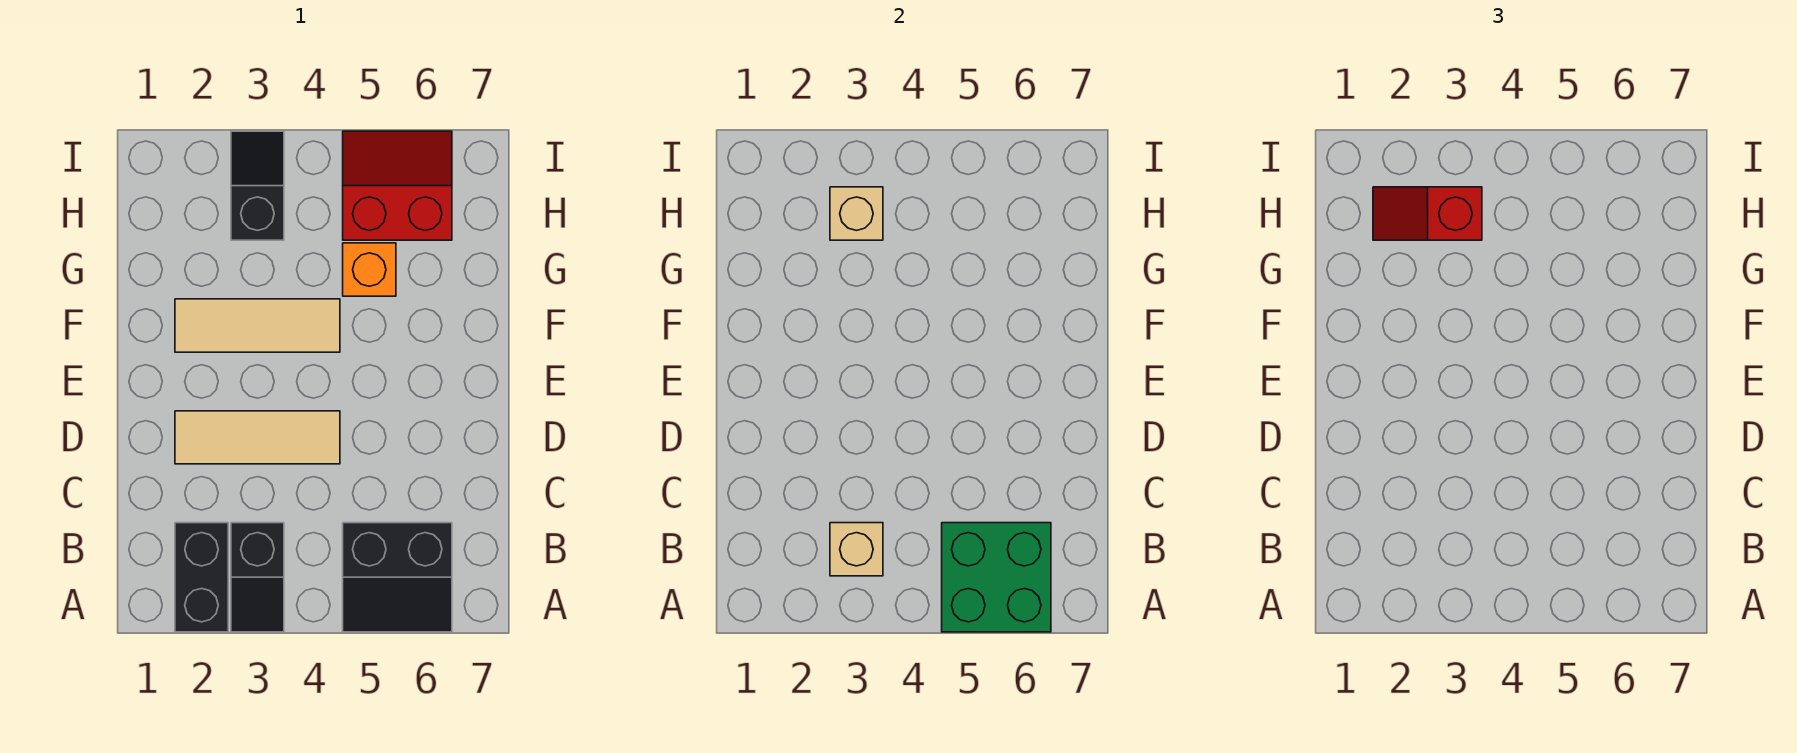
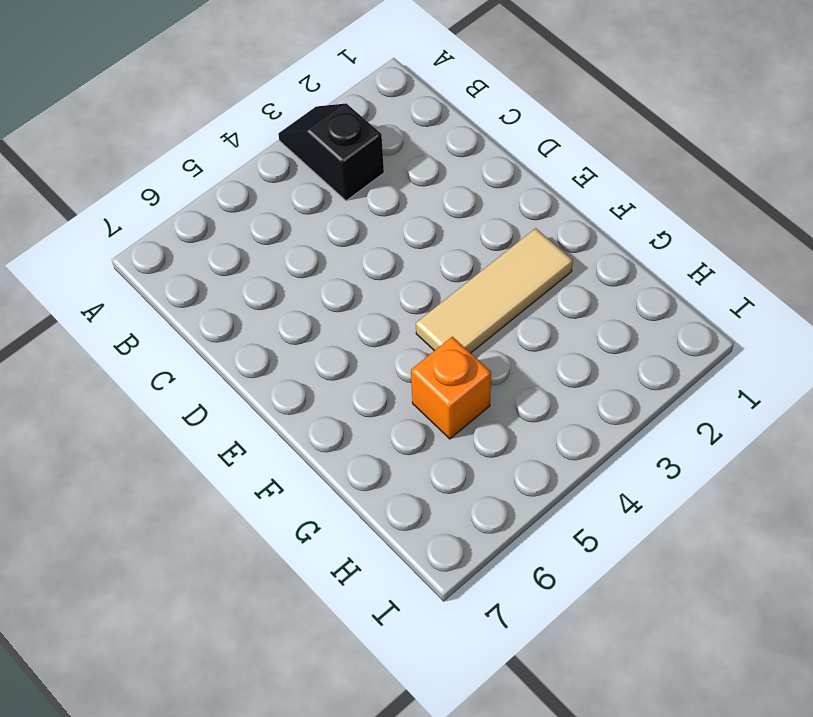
none -> black 1x2 brick [175,523,228,632]
none -> black 2x2 slope [343,523,452,632]
none -> tan 1x3 tile [175,411,340,464]

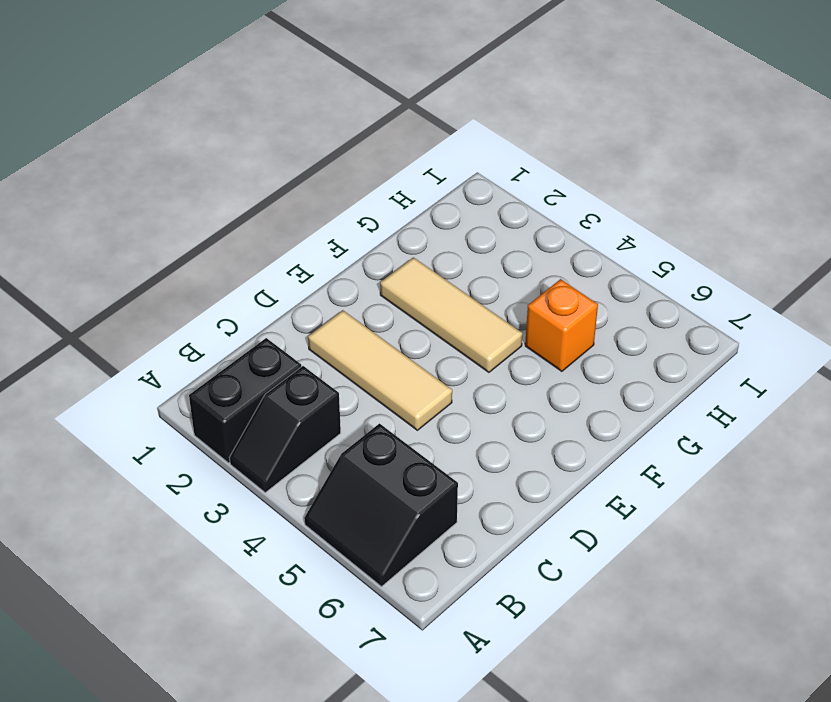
none -> black 1x2 slope [231,131,284,240]
none -> red 2x2 slope [343,131,452,240]
none -> green 2x2 brick [942,523,1051,632]

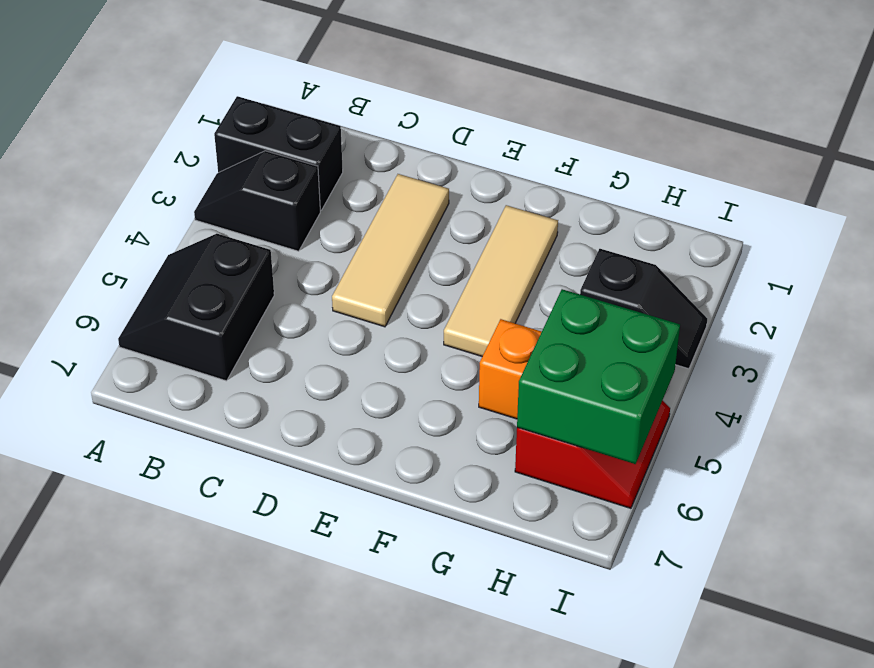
green 2x2 brick [517,289,680,464] -> green 2x2 brick moved to [942,523,1051,632]
none -> tan 1x1 brick [830,523,883,576]
none -> tan 1x1 brick [830,187,883,240]
none -> red 1x2 slope [1373,187,1482,240]

